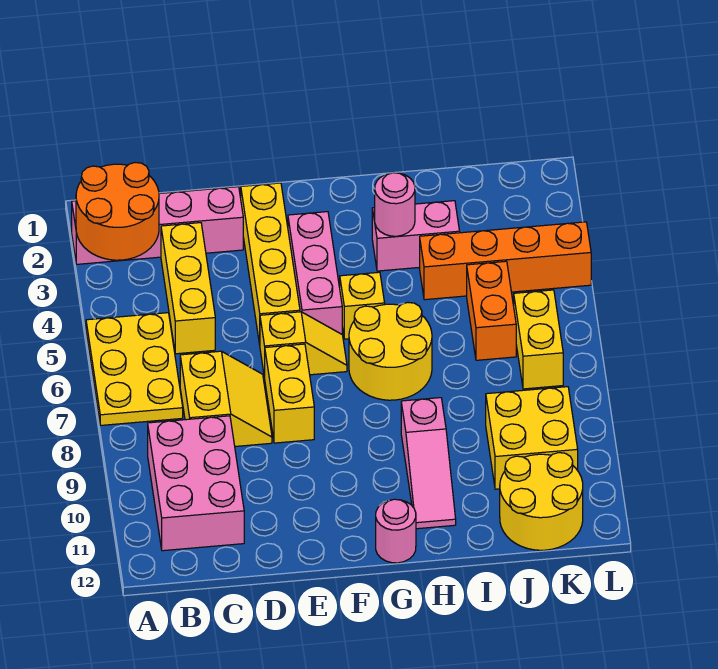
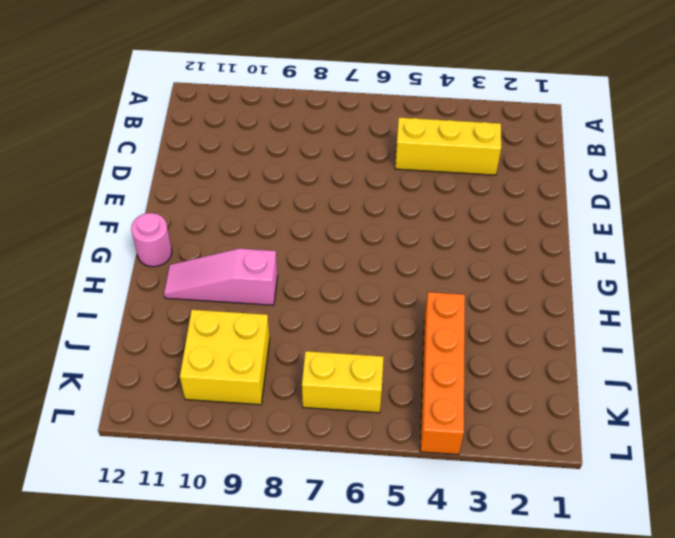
none -> pink 1x4 brick [72,187,243,264]
none -> yellow 2x3 plate [86,313,183,425]
none -> pink 2x3 brick [148,416,244,551]

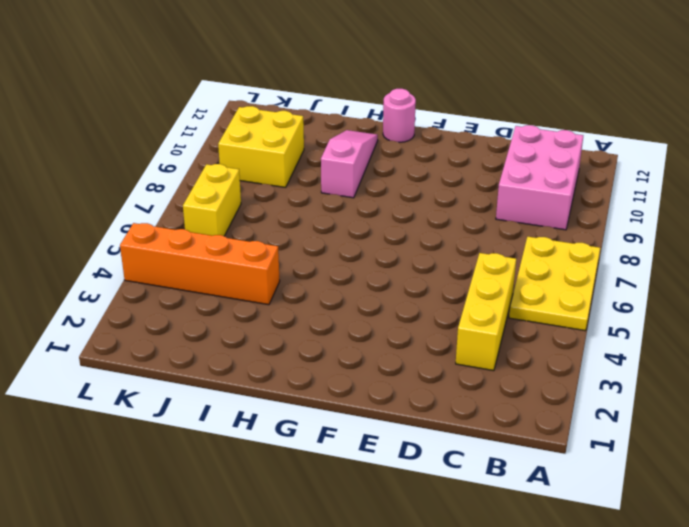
none -> pink 1x4 brick [72,187,243,264]
none -> yellow 2x2 slope [180,351,272,446]
none -> yellow 1x4 brick [241,183,300,344]

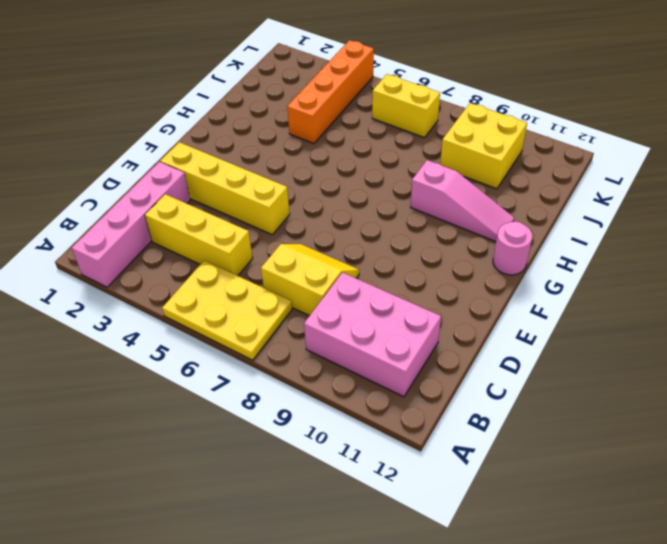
none -> yellow 1x2 slope [260,312,347,378]
none -> yellow 1x2 brick [265,344,314,443]
none -> pink 1x3 brick [288,212,342,334]

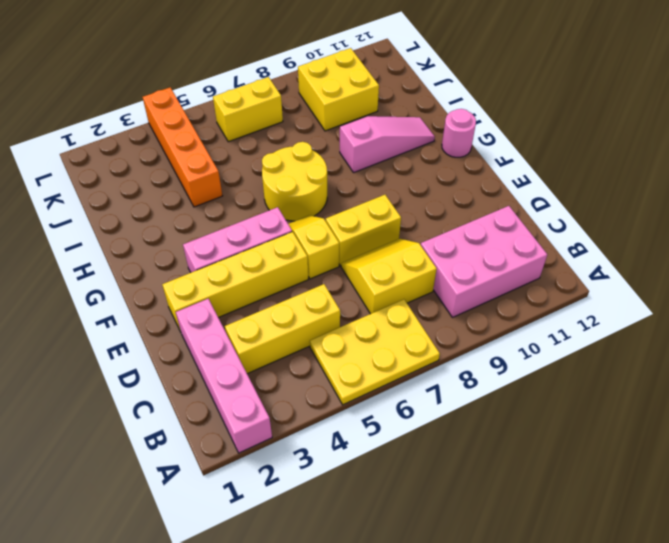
none -> yellow 1x1 brick [340,272,385,339]
none -> pink 1x2 brick [372,201,460,271]
none -> orange 1x2 brick [467,261,516,360]

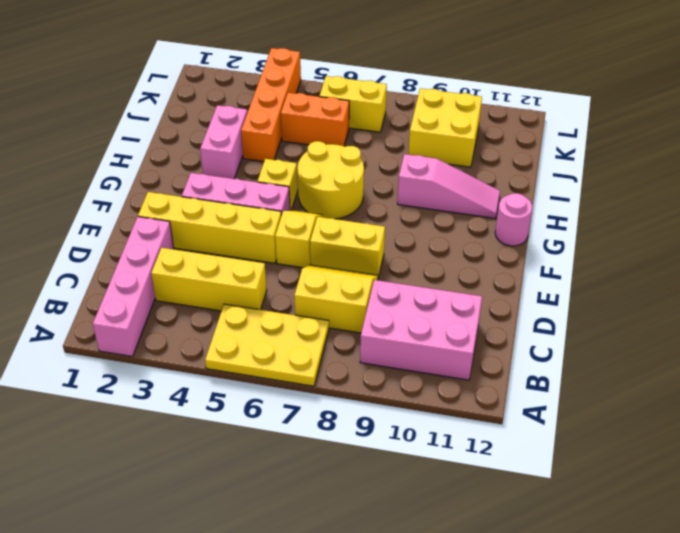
none -> yellow 2x2 round brick [500,453,583,550]
none -> orange 2x2 round brick [76,163,159,260]
none -> pink 1x1 round brick [375,173,415,236]

